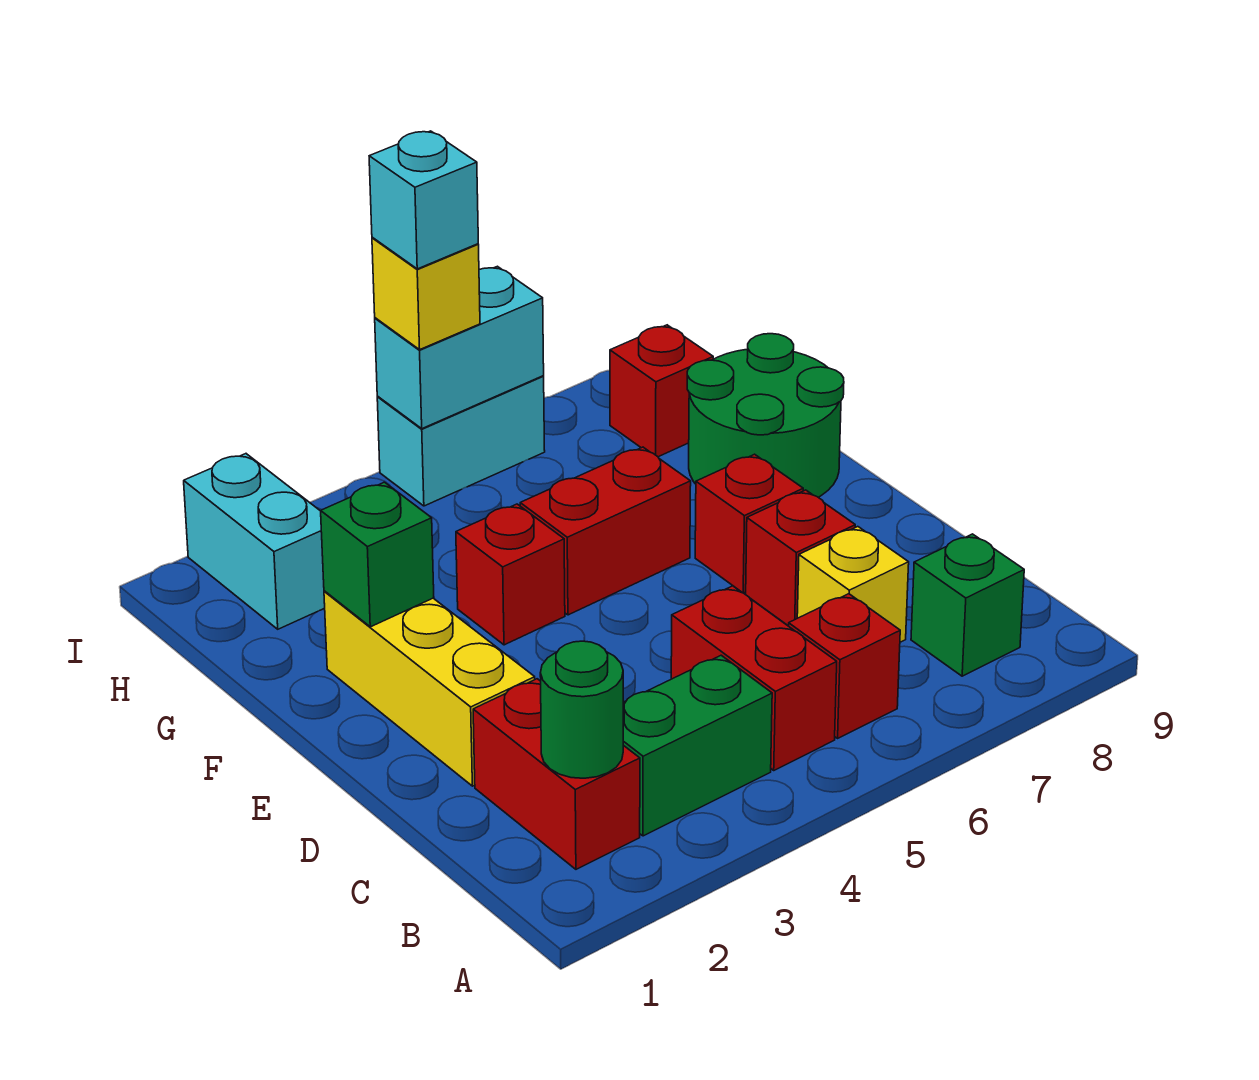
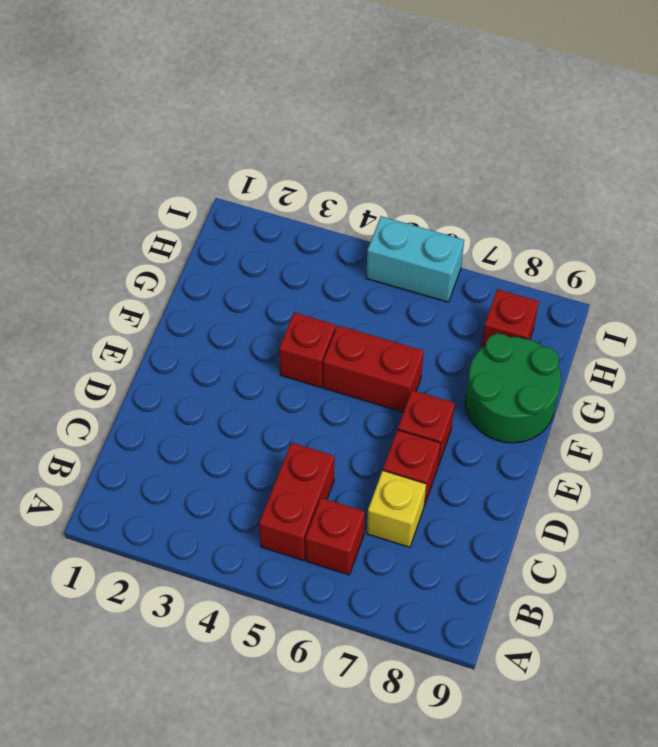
none -> red 1x2 brick [473,679,640,869]
none -> green 1x2 brick [623,655,772,836]
none -> green 1x1 brick [911,534,1024,676]

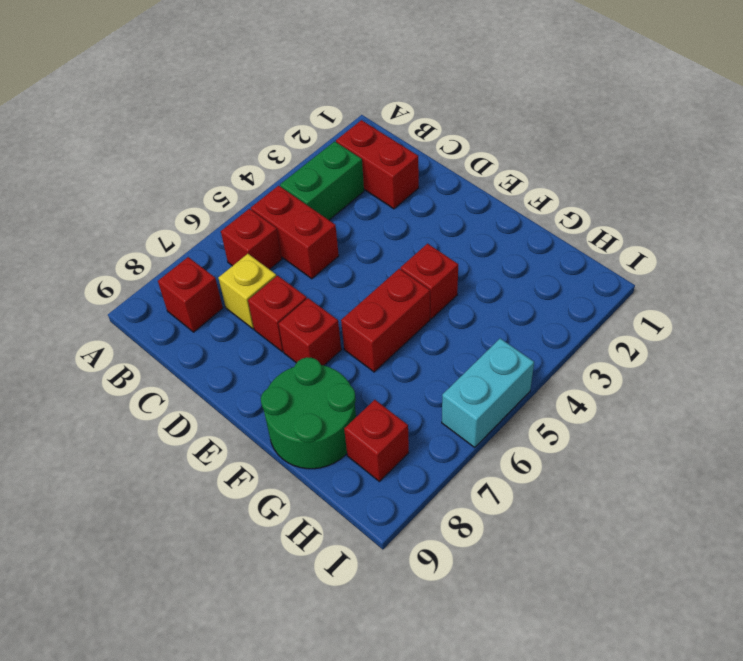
red 1x1 brick [158,257,223,332] -> green 1x1 brick [911,534,1024,676]
none -> yellow 1x3 brick [324,591,535,786]
none -> cyan 1x2 brick [184,454,325,629]
none -> green 1x1 round brick [540,641,623,778]

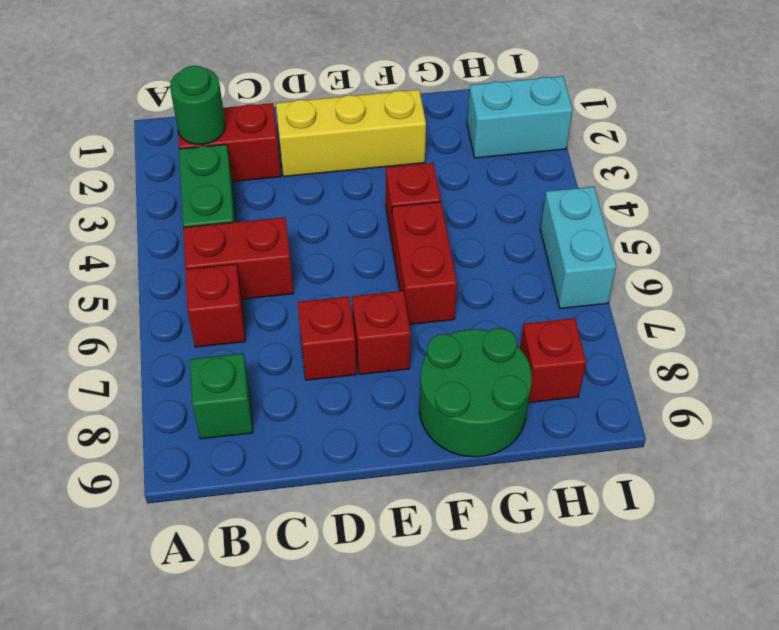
none -> yellow 1x1 brick [797,527,909,642]
none -> green 1x1 brick [321,482,434,627]
none -> cyan 1x2 brick [375,266,544,429]

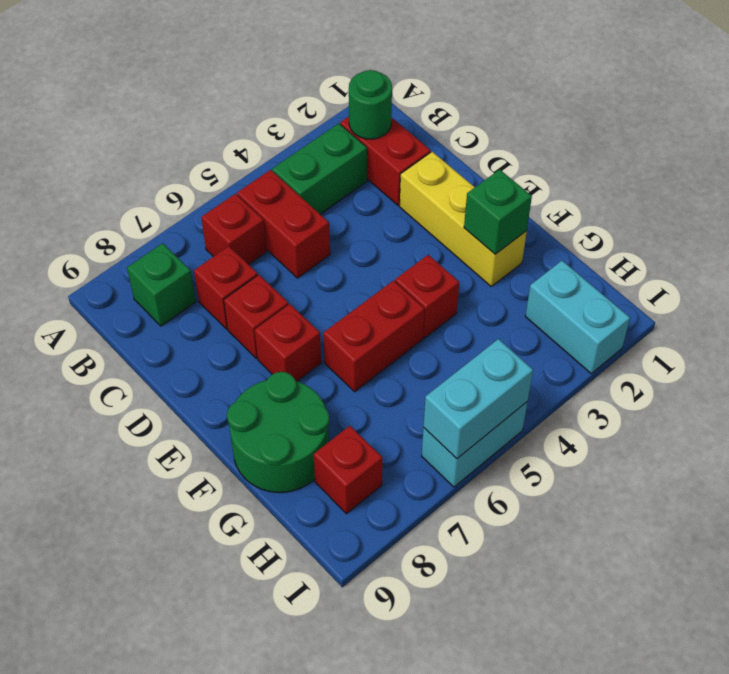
red 1x1 brick [194,246,258,329] -> yellow 1x1 brick [797,527,909,642]
none -> yellow 1x1 brick [372,238,480,350]
none -> cyan 1x1 brick [369,131,478,269]

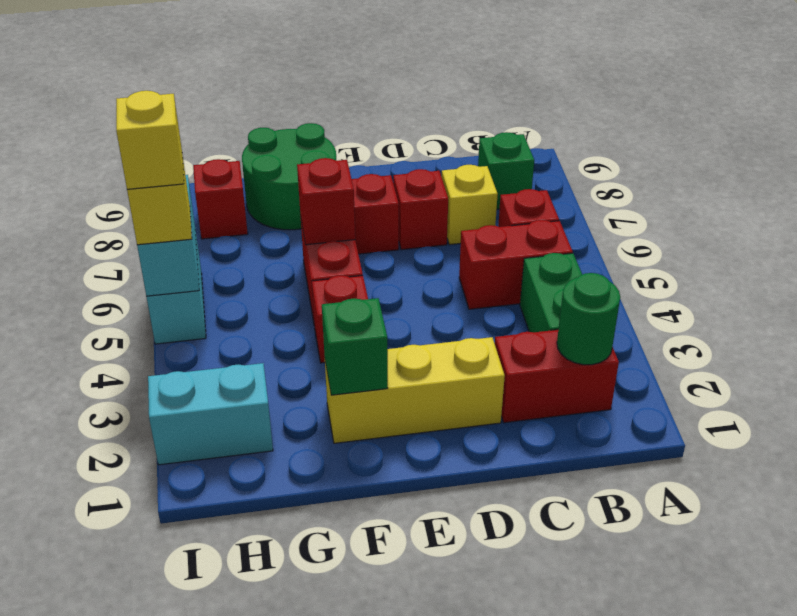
red 1x1 brick [297,158,355,245] -> none
yellow 1x1 brick [116,91,184,189] -> cyan 1x1 brick [369,131,478,269]

